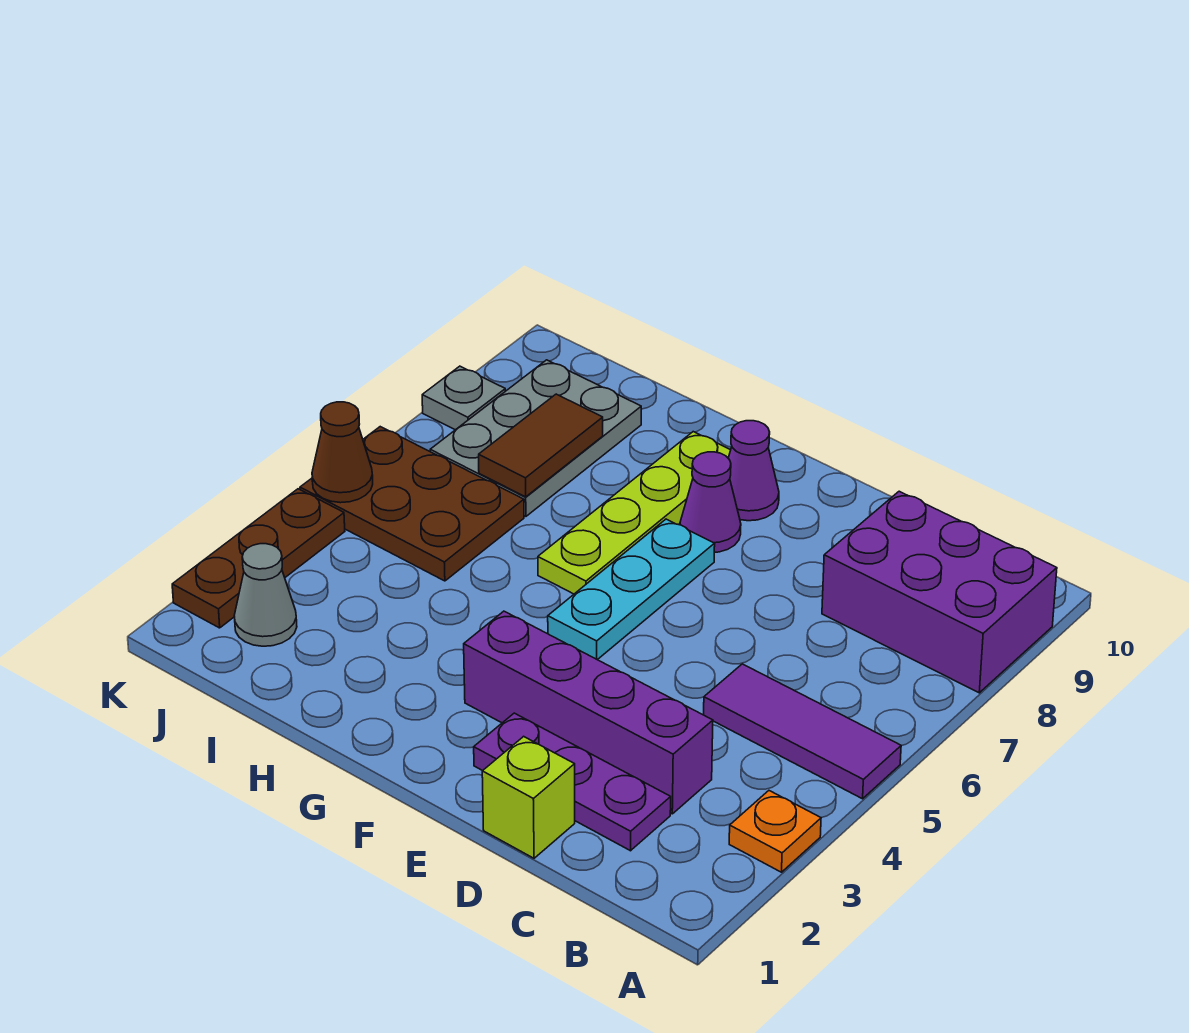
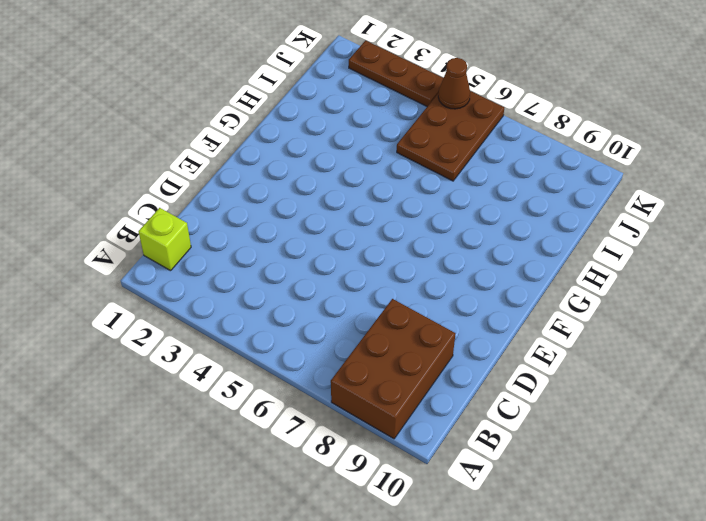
brown 2x3 brick [331,299,455,439] -> purple 2x3 brick [822,491,1057,693]
lime 1x1 brick [139,208,191,271] -> lime 1x1 brick moved to [482,736,575,858]
none -> orange 1x1 plate [729,791,821,872]
none -> purple 1x3 tile [704,664,901,799]
none -> purple 1x3 plate [474,713,671,851]

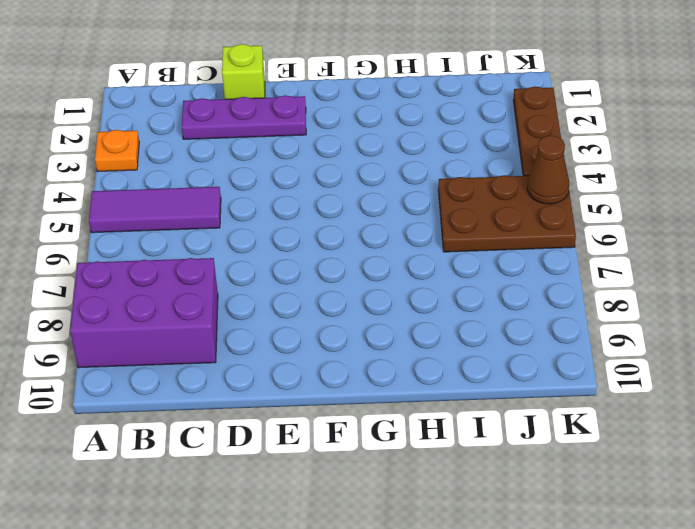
none -> purple 1x4 brick [464,611,713,814]
none -> cyan 1x3 plate [548,519,715,660]
none -> purple 1x1 cone [680,452,741,552]

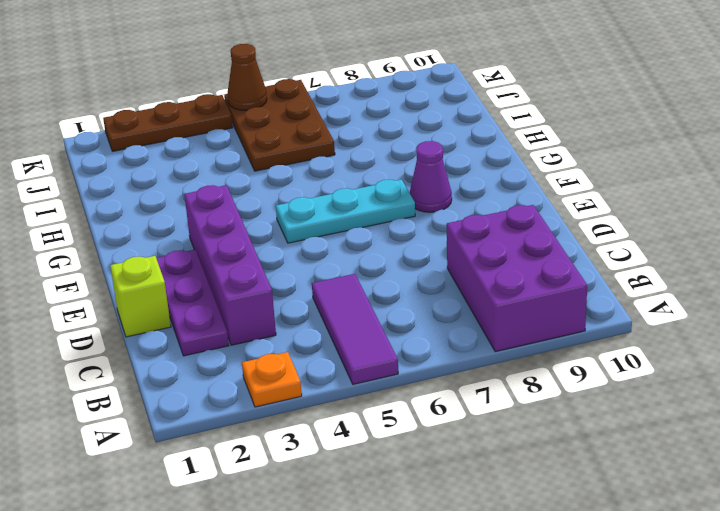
none -> purple 1x1 cone [728,421,779,521]
none -> lime 1x4 plate [538,432,731,594]
none -> grey 2x3 plate [430,360,641,516]

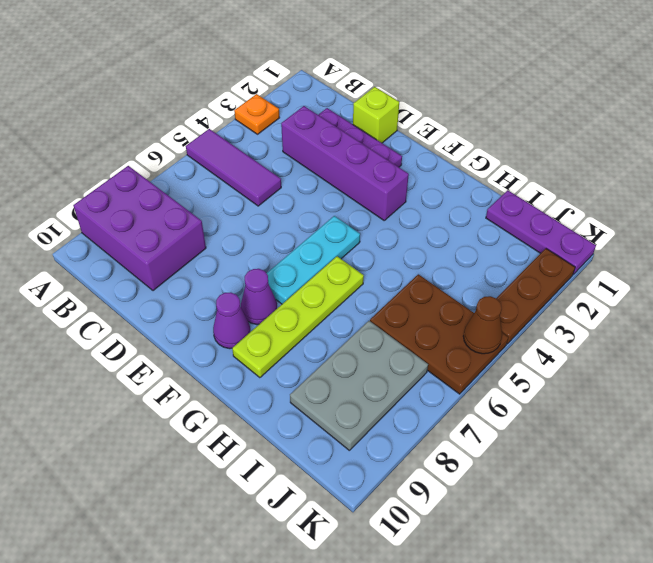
purple 1x3 plate [486,190,596,275] -> none
none -> grey 1x1 cone [234,544,297,646]
none -> grey 1x1 plate [422,366,505,430]
none -> brown 1x2 tile [479,394,603,497]

